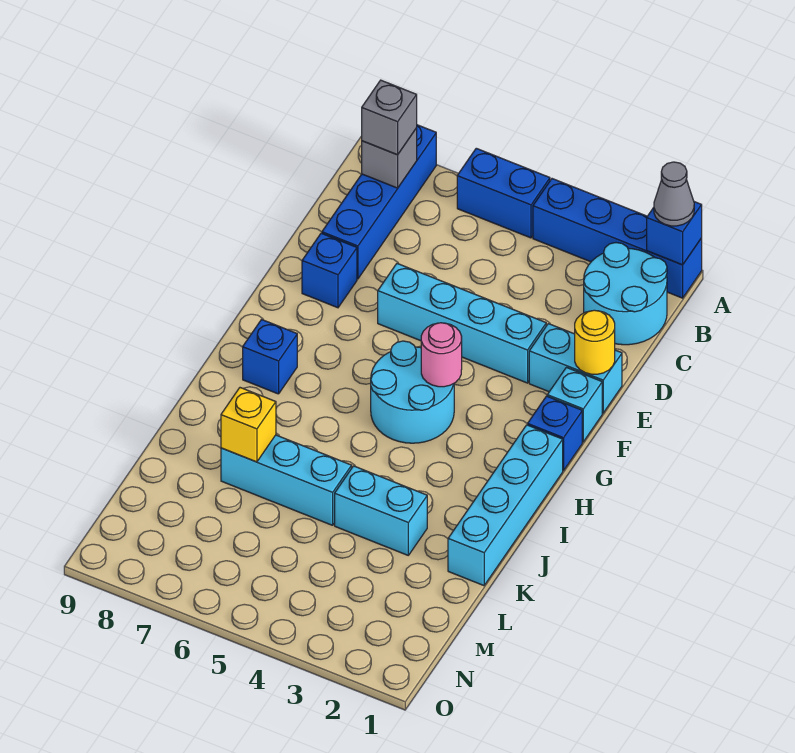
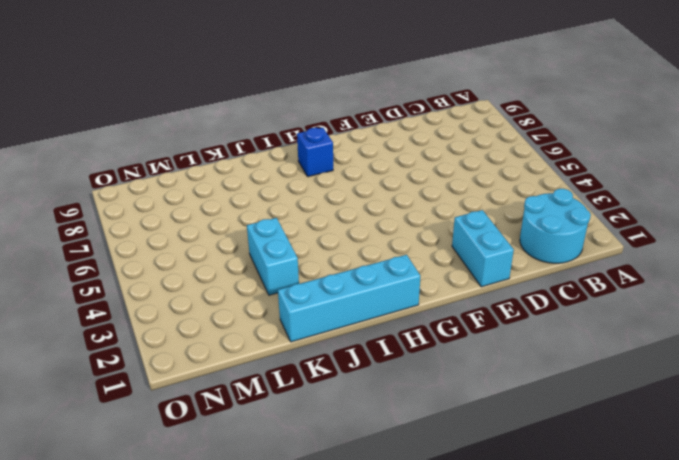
none -> blue 1x4 brick [533,179,702,298]
none -> blue 1x2 brick [457,148,550,238]
none -> blue 1x4 brick [322,125,436,279]

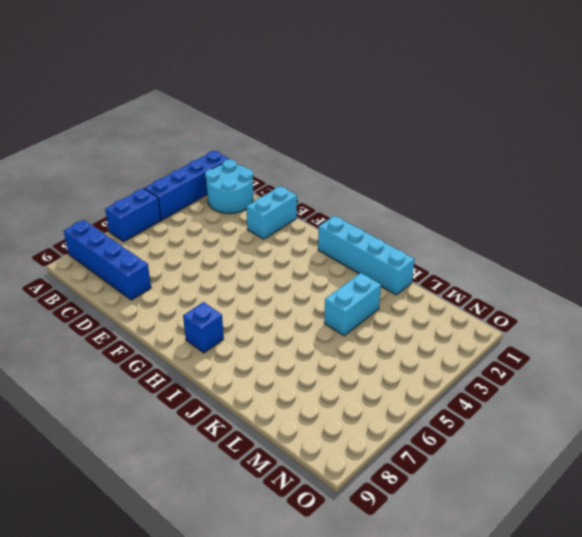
none -> cyan 1x4 brick [378,264,546,383]
none -> blue 1x1 brick [302,233,357,308]
none -> cyan 1x1 brick [547,367,602,442]

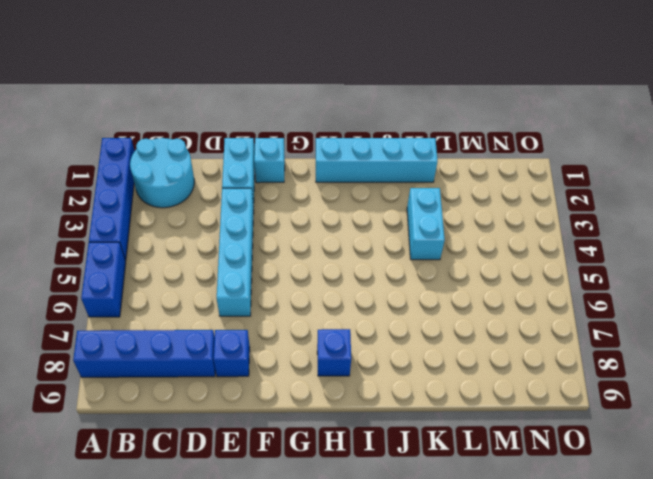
none -> blue 1x1 brick [528,396,582,471]
none -> cyan 2x2 round brick [371,341,454,443]
none -> cyan 1x3 brick [221,435,352,525]

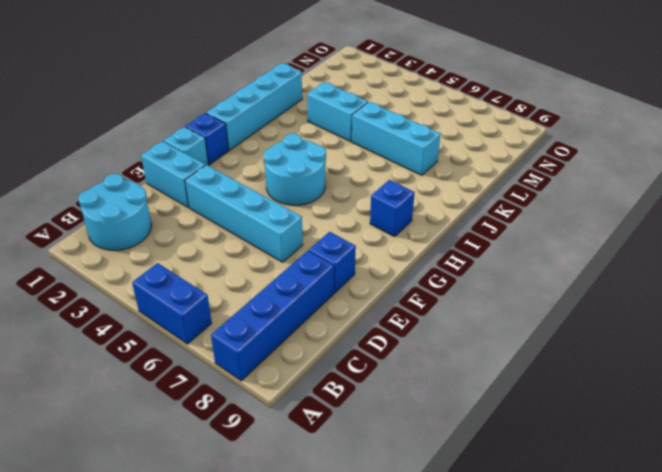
none -> blue 1x4 brick [533,179,702,298]
none -> blue 1x1 brick [647,202,702,265]
none -> grey 1x1 brick [362,128,417,188]

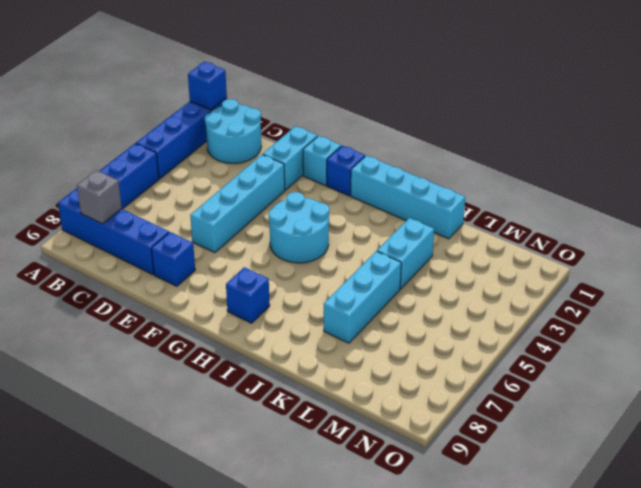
none -> yellow 1x1 round brick [575,310,615,374]
none -> pink 1x1 round brick [421,323,462,387]
none -> yellow 1x1 brick [221,388,276,462]

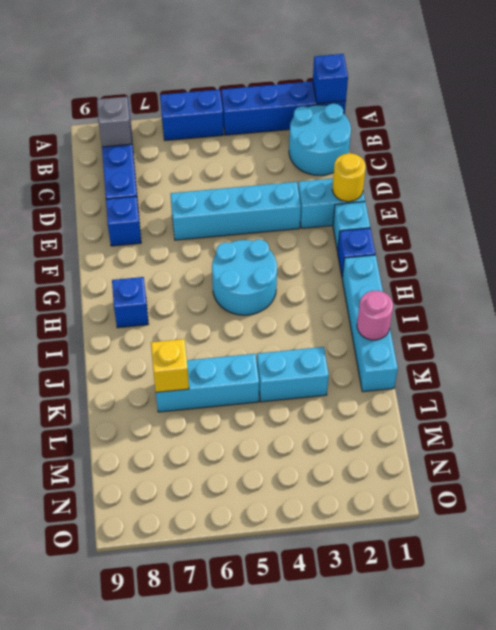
pink 1x1 round brick [357,291,393,340] -> pink 1x1 round brick moved to [421,323,462,387]
none -> grey 1x1 cone [654,162,694,226]
none -> grey 1x1 brick [362,80,417,155]

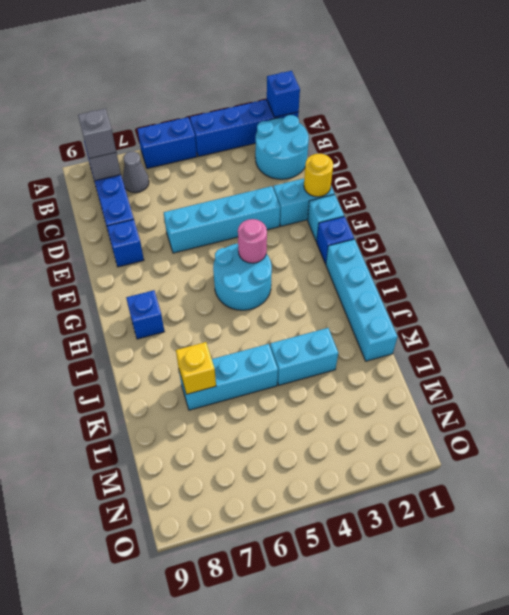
grey 1x1 cone [123,151,149,193] -> grey 1x1 cone moved to [654,162,694,226]

